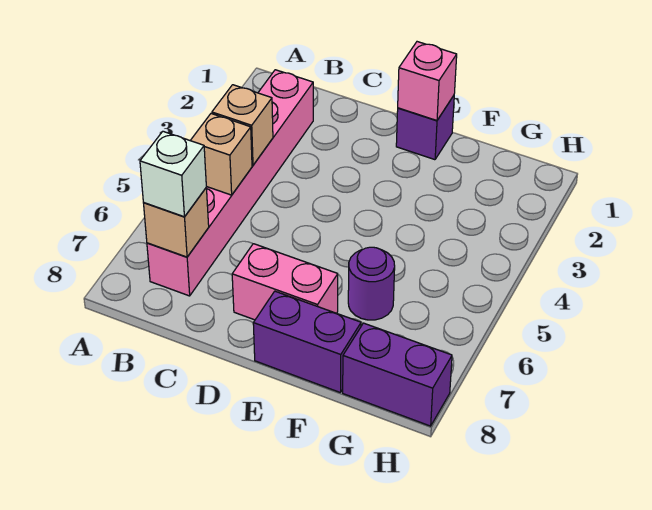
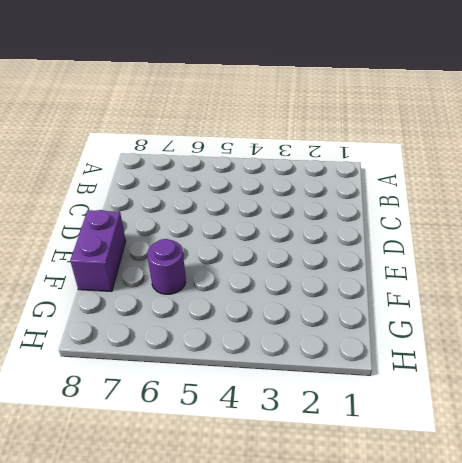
none -> pink 1x6 brick [147,70,313,296]
none -> pink 1x2 brick [232,244,338,320]

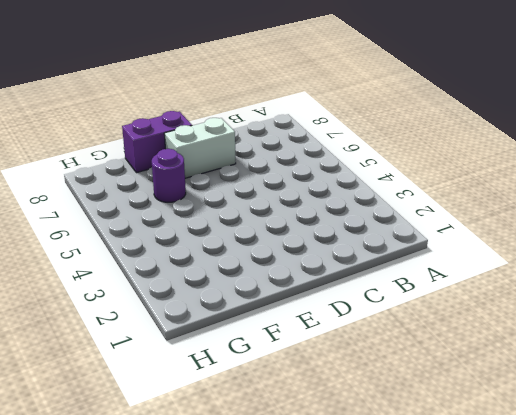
white 1x2 brick [164,118,236,178] -> pink 1x2 brick [232,244,338,320]
none -> pink 1x6 brick [147,70,313,296]
none -> purple 1x1 brick [396,96,454,160]

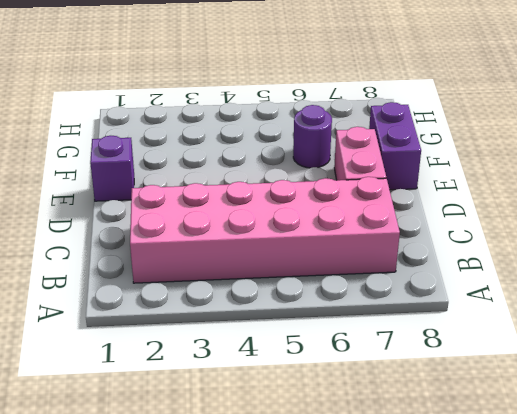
pink 2x6 brick [130,177,400,283] -> pink 1x6 brick [147,70,313,296]
none -> purple 1x2 brick [343,323,452,426]
none -> tan 1x1 brick [212,85,273,165]

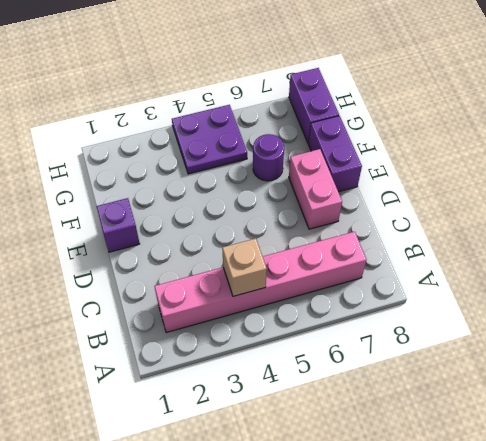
purple 2x2 plate [172,105,247,174] -> none
none -> tan 1x1 brick [190,114,252,195]
none -> tan 1x1 brick [144,188,209,257]

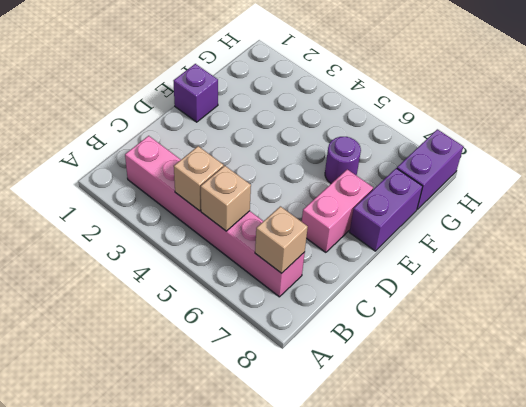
none -> pink 1x1 brick [398,42,457,120]
none -> white 1x1 brick [140,131,206,217]

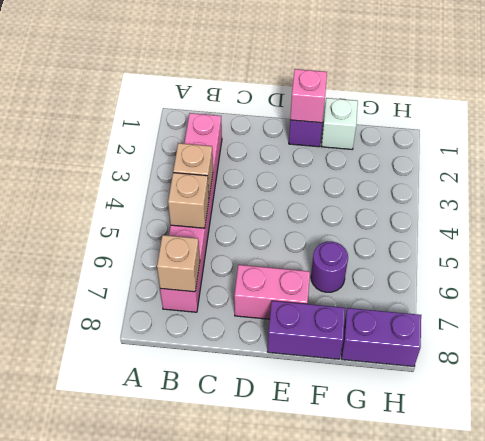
white 1x1 brick [321,98,358,149] -> white 1x1 brick moved to [140,131,206,217]

